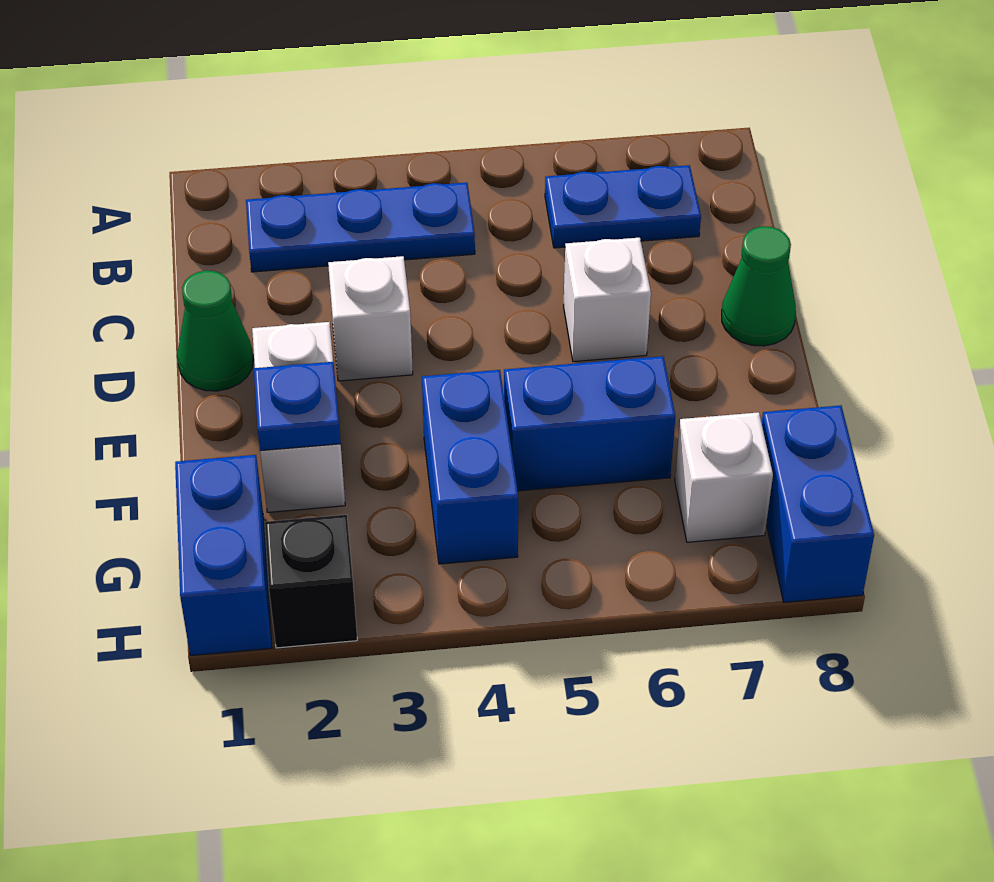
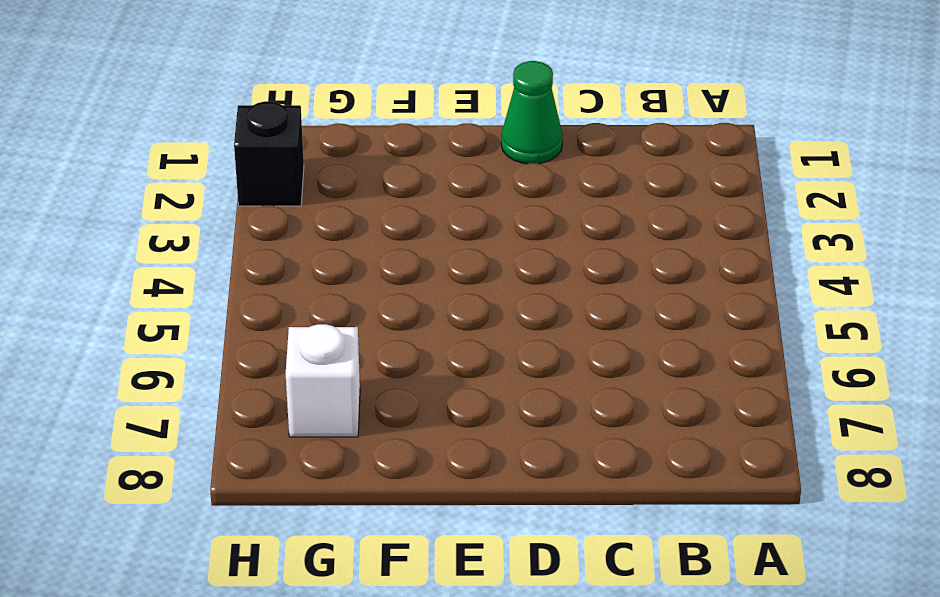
none -> blue 1x3 plate [246,183,475,272]
none -> blue 1x2 plate [545,165,701,248]
none -> white 1x1 brick [328,256,413,381]

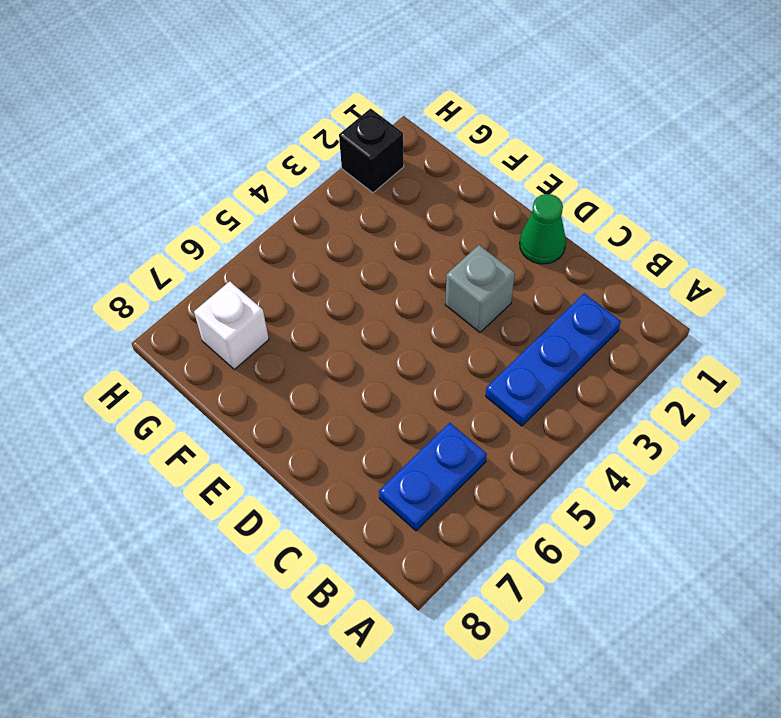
grey 1x1 brick [445,245,515,332] -> white 1x1 brick [328,256,413,381]
none -> white 1x1 brick [563,238,651,362]
none -> green 1x1 cone [722,226,796,346]
none -> white 1x2 brick [252,322,345,512]

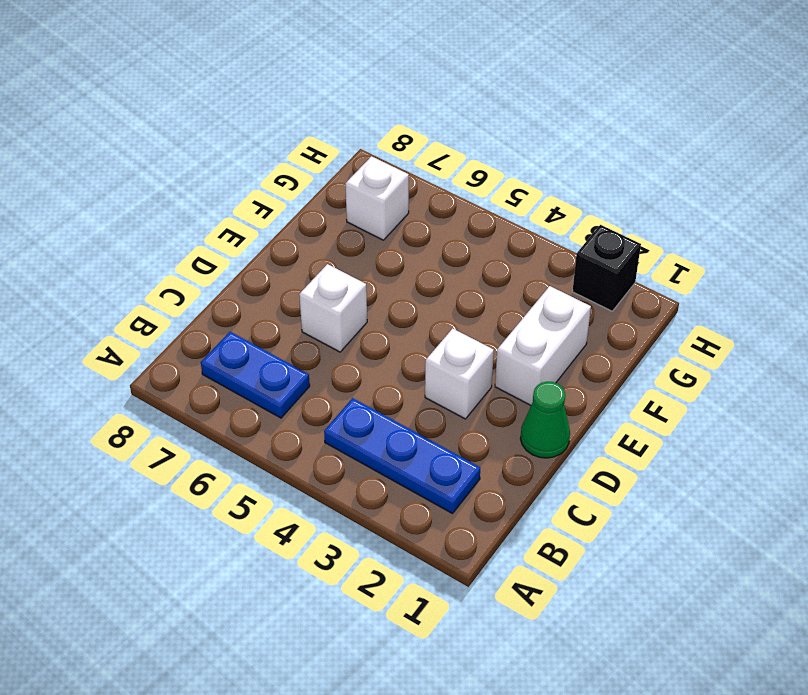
none -> green 1x1 cone [722,226,796,346]
none -> blue 1x2 brick [422,370,518,564]
none -> blue 1x2 brick [504,356,676,491]

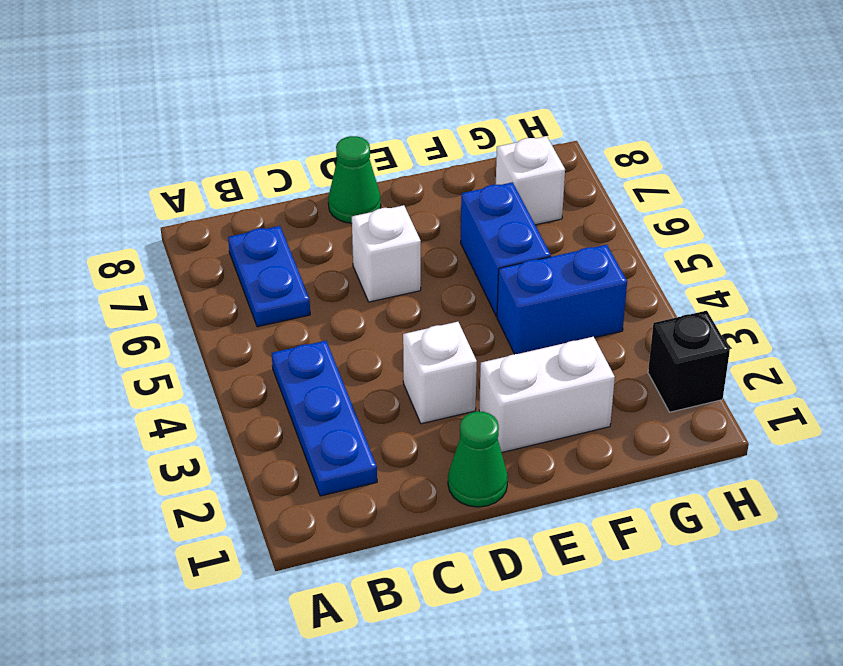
none -> blue 1x2 brick [175,455,272,656]
none -> blue 1x2 brick [762,405,874,602]
none -> blue 1x1 plate [254,362,341,451]

